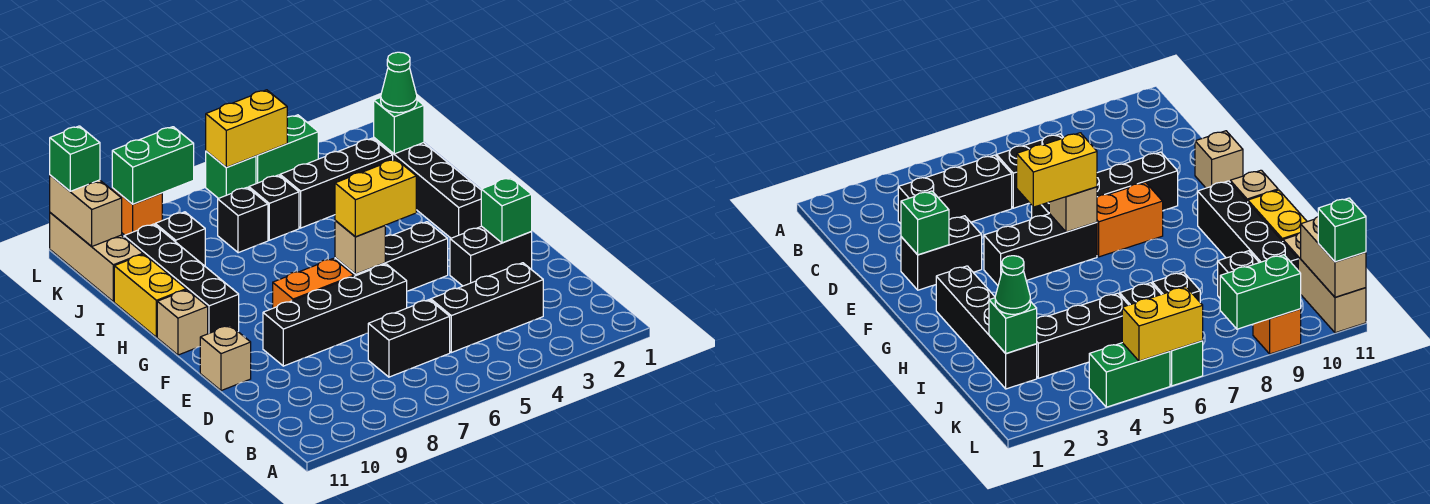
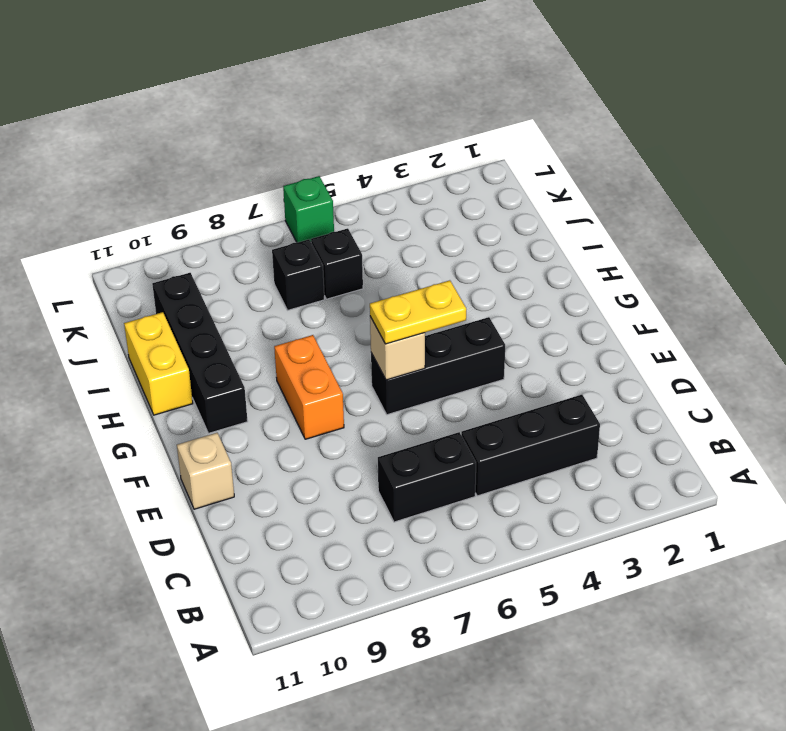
yellow 1x2 plate [370,280,466,344] -> yellow 1x2 brick [335,159,416,237]
orange 1x2 brick [274,335,344,439] -> orange 1x2 brick turned to [273,258,354,308]
none -> black 1x2 brick [450,226,532,286]
none -> black 1x4 brick [263,264,407,366]
none -> black 1x4 brick [374,138,481,238]

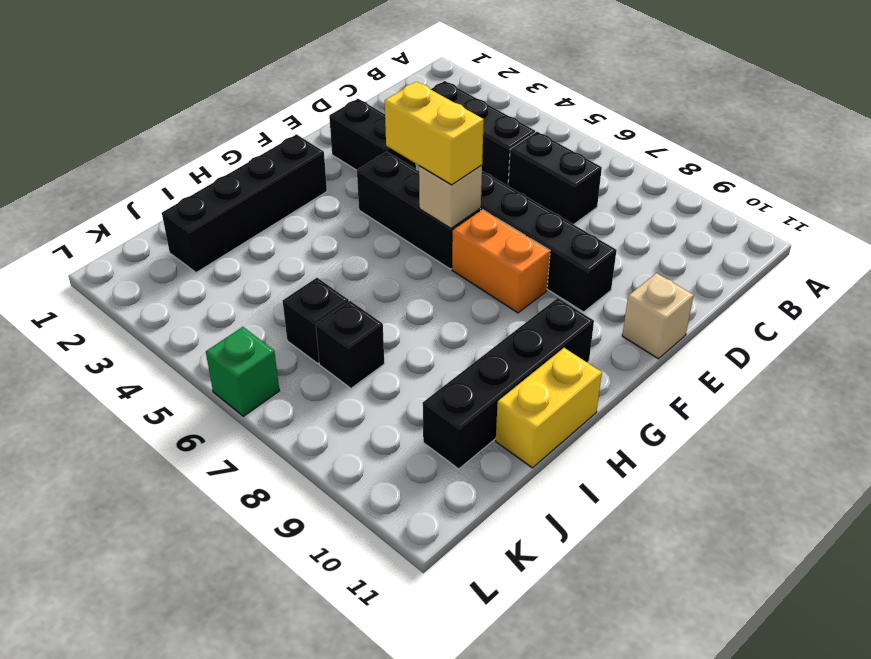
none -> tan 1x1 brick [157,290,208,355]
none -> black 1x3 brick [280,138,393,228]
none -> black 1x1 brick [155,212,205,266]

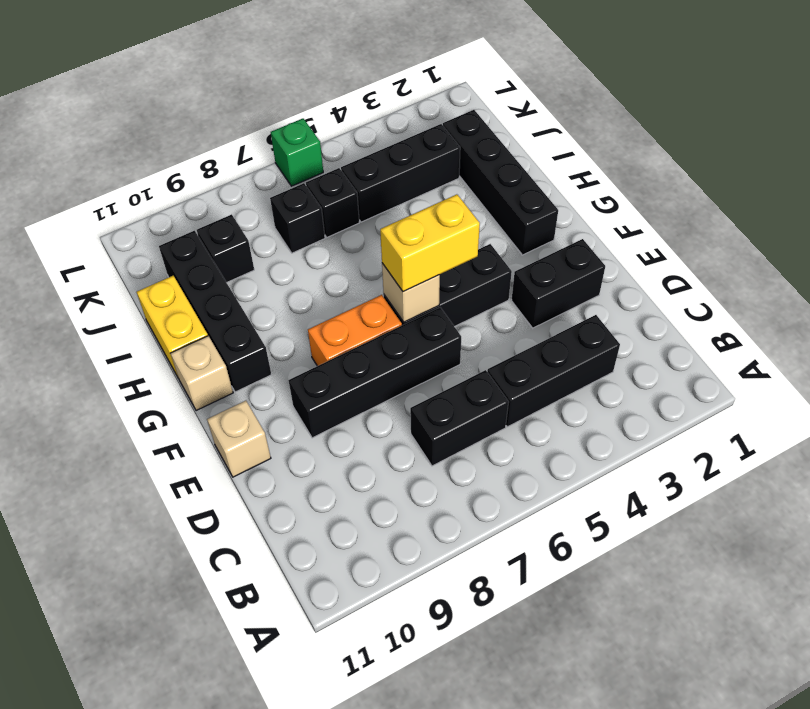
none -> tan 1x3 brick [50,213,143,302]
none -> green 1x2 brick [256,115,318,184]
none -> orange 1x1 brick [112,188,162,235]

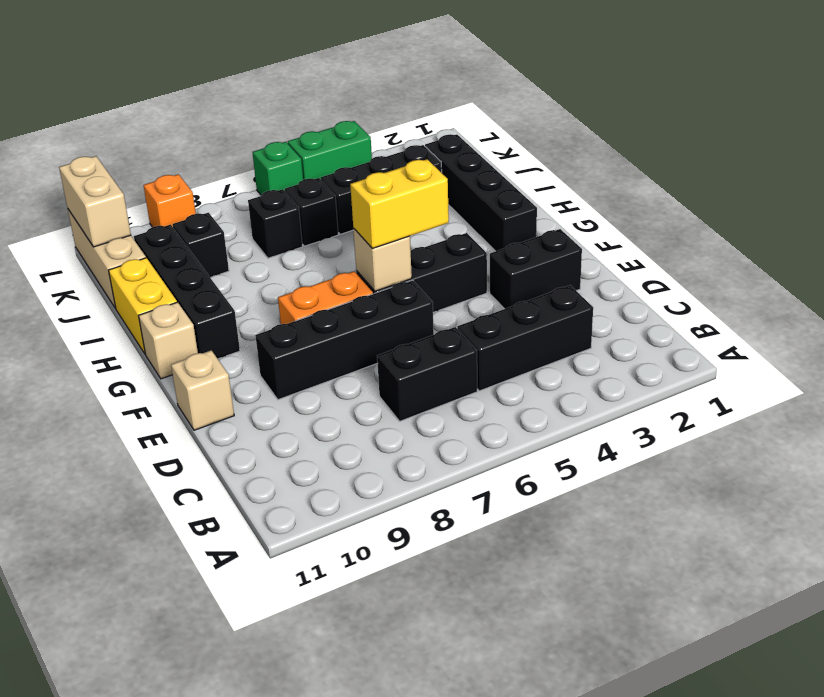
none -> green 1x1 brick [481,178,532,243]
none -> green 1x1 brick [374,97,424,154]
none -> yellow 1x2 brick [206,90,287,167]

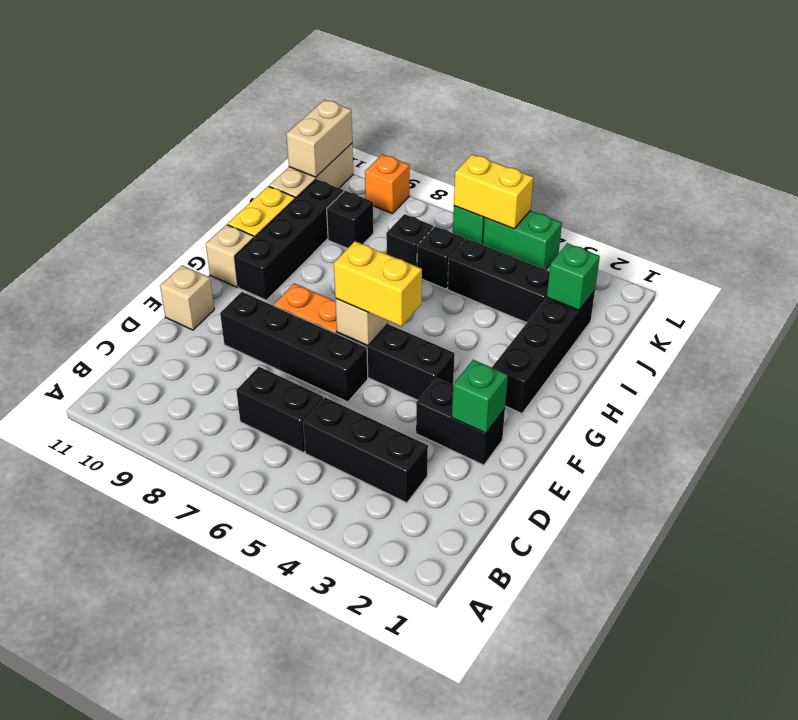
none -> green 1x2 brick [112,127,194,204]
none -> green 1x1 cone [381,52,417,113]
none -> green 1x1 brick [50,126,100,191]

